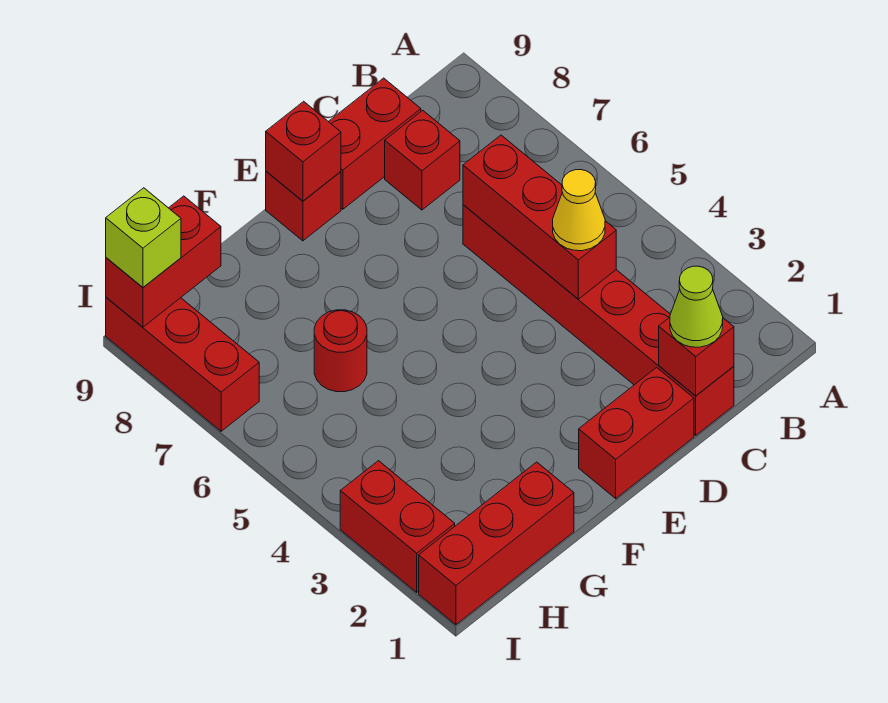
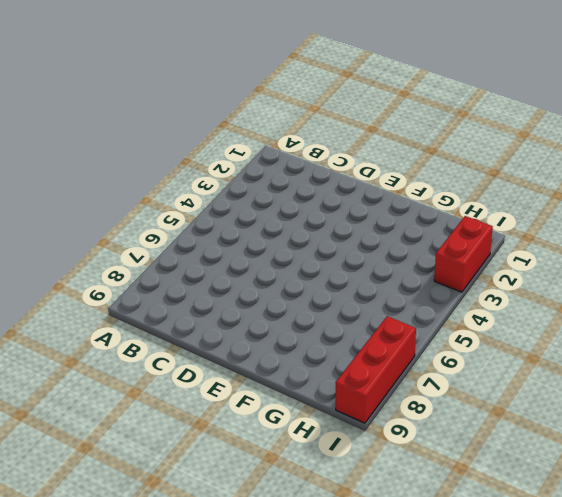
none -> red 1x6 brick [463,205,734,435]
none -> red 1x1 brick [385,110,460,210]
none -> red 1x2 brick [328,78,421,209]

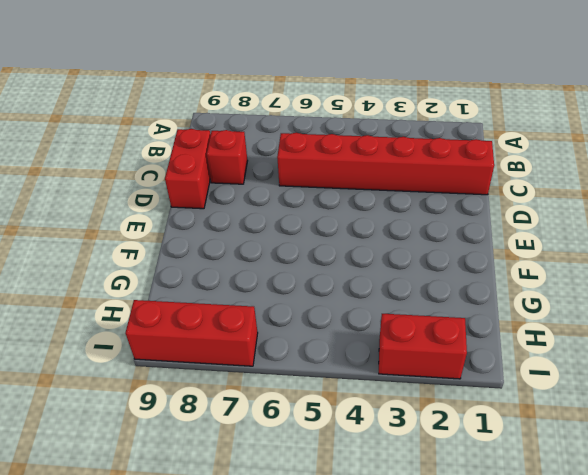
none -> red 1x2 brick [579,367,694,499]
none -> red 1x1 brick [266,171,341,241]
none -> red 1x3 brick [419,462,574,625]

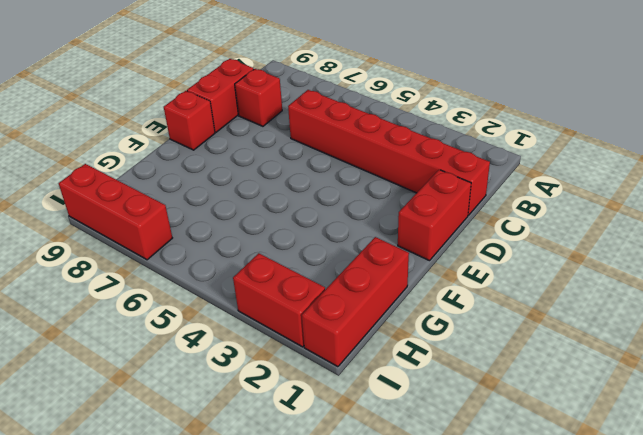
none -> red 1x1 round brick [314,310,367,392]
none -> red 1x1 brick [659,317,734,396]
none -> red 1x3 brick [463,135,616,299]

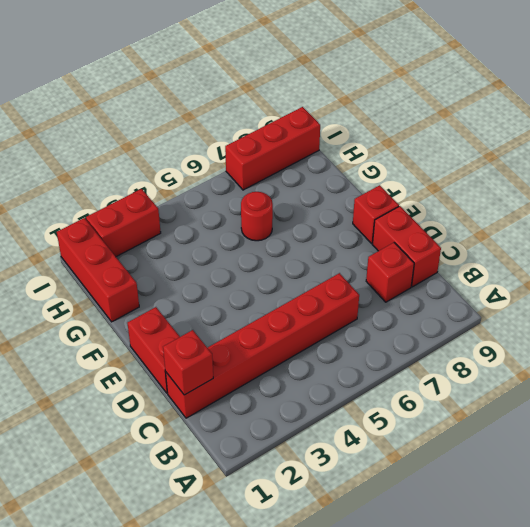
none -> red 1x3 brick [463,135,616,299]
none -> red 1x1 brick [266,101,341,201]
none -> red 1x2 brick [106,196,221,327]

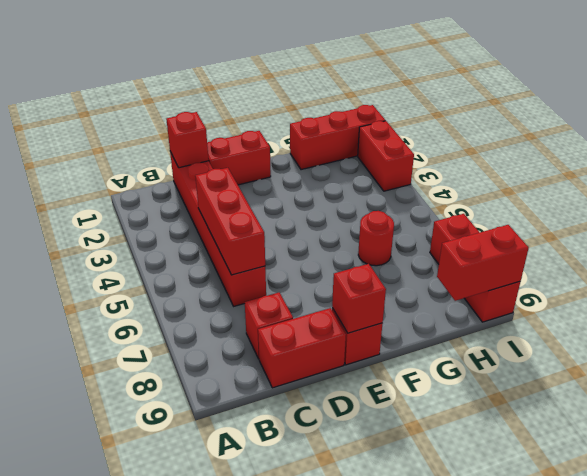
none -> lime 1x1 cone [670,266,723,347]
none -> yellow 1x1 cone [553,170,605,251]
none -> lime 1x1 brick [106,188,181,287]

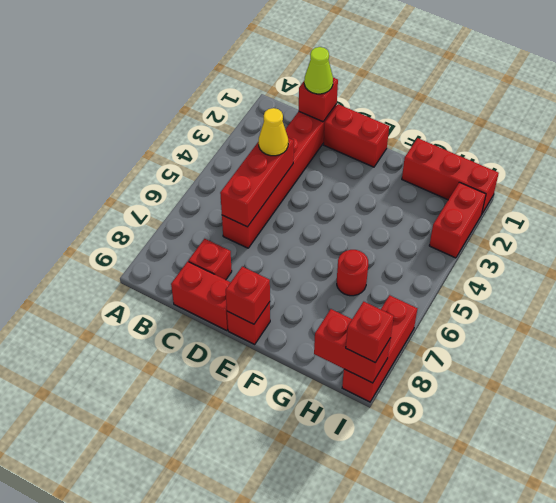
red 1x1 brick [346,302,394,362] -> lime 1x1 brick [106,188,181,287]

